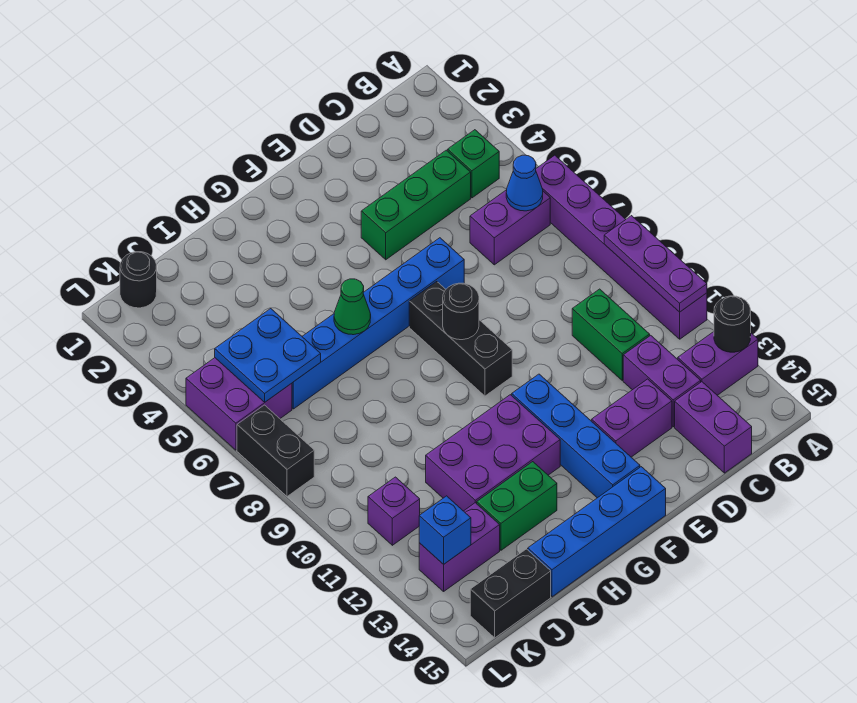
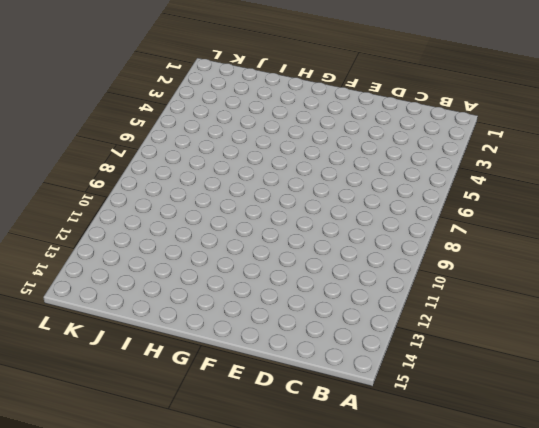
none -> purple 1x6 brick [536,155,707,339]
none -> purple 1x2 brick [678,332,758,395]
none -> green 1x1 brick [448,130,499,198]

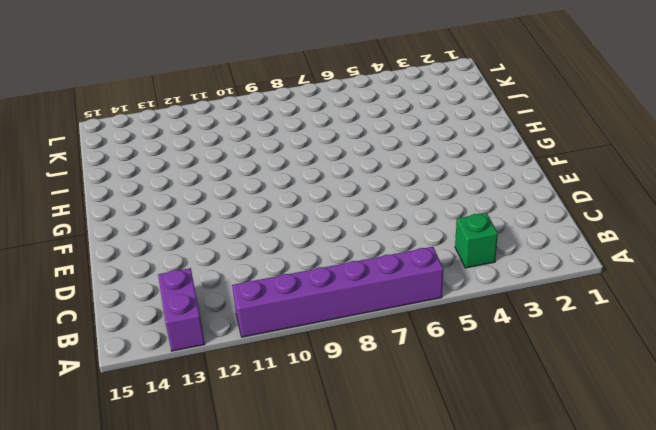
none -> purple 1x2 brick [470,190,550,265]
none -> green 1x3 brick [361,150,471,260]
none -> green 1x2 brick [572,289,650,380]

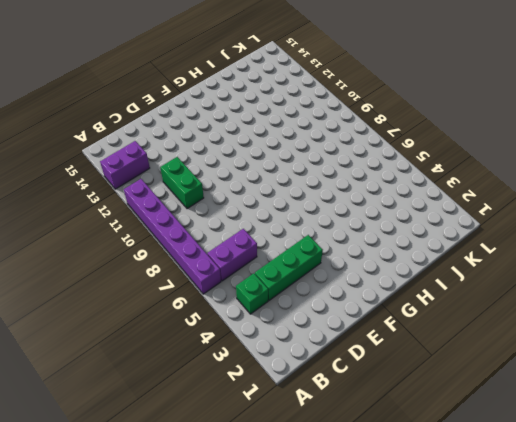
none -> purple 1x2 brick [623,335,701,427]
none -> purple 1x2 brick [675,382,752,473]
none -> purple 1x2 brick [592,379,672,457]

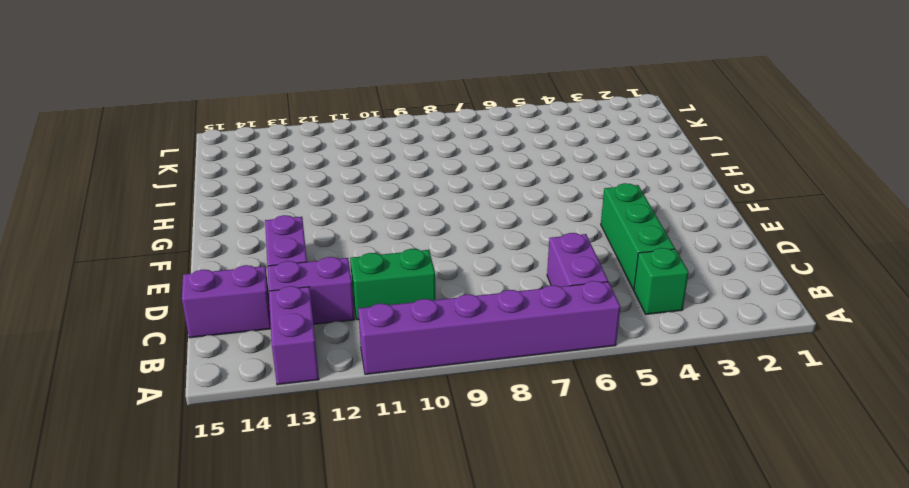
none -> blue 1x6 brick [292,238,464,409]
none -> black 1x3 brick [409,282,512,396]
none -> blue 1x4 brick [512,374,640,498]

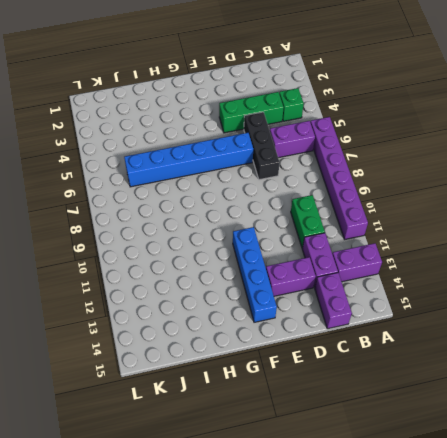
black 1x3 brick [244,112,280,180] -> black 1x3 brick moved to [409,282,512,396]
none -> blue 1x4 brick [528,467,666,597]
none -> purple 2x3 brick [426,395,560,511]
none -> green 1x2 brick [477,462,557,550]

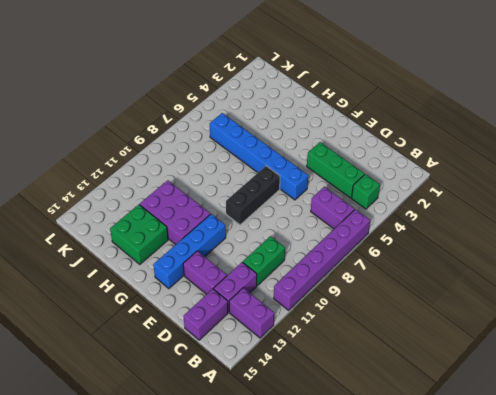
green 2x2 brick [110,205,168,264] -> green 1x2 brick [477,462,557,550]
none -> blue 1x4 brick [528,467,666,597]
none -> purple 1x2 brick [419,503,500,591]
none -> black 1x2 brick [470,549,551,638]

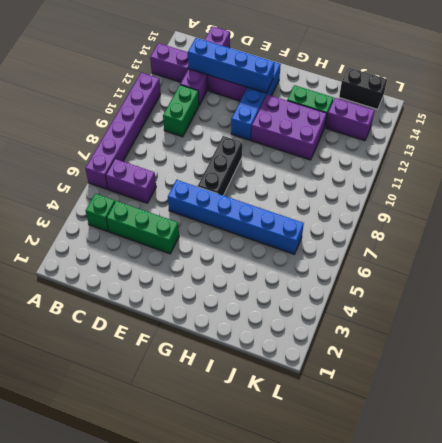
blue 1x4 brick [188,38,275,93] -> blue 1x4 brick moved to [528,467,666,597]
none -> black 1x1 round brick [120,252,157,308]
none -> purple 2x2 brick [186,358,292,450]
none -> purple 1x1 brick [368,477,420,545]

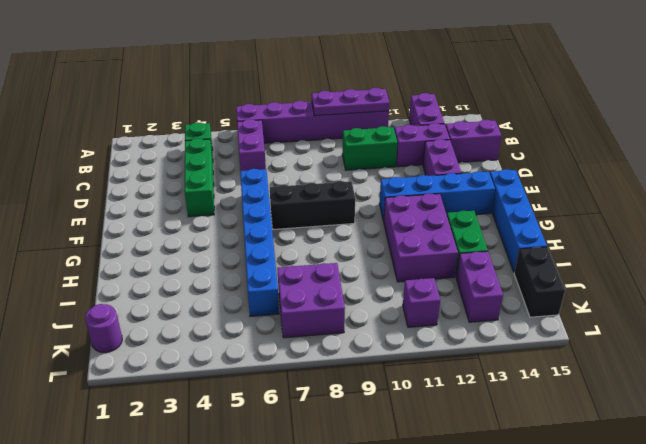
purple 2x2 brick [277,263,345,338] -> purple 2x2 brick moved to [186,358,292,450]
purple 1x1 round brick [85,304,122,353] -> black 1x1 round brick [120,252,157,308]
none -> black 1x2 brick [237,405,314,496]
none -> black 1x1 round brick [714,296,751,352]
none -> blue 1x1 cone [506,155,543,211]

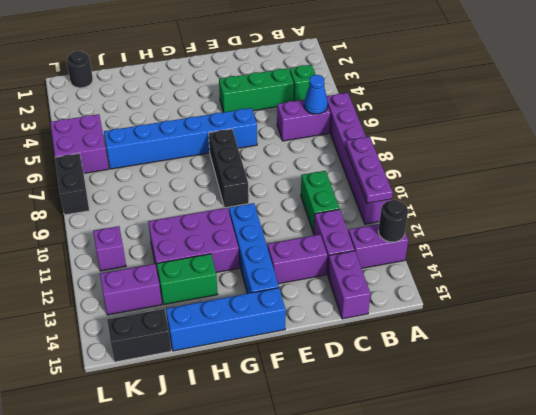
none -> black 1x1 round brick [443,283,479,340]
none -> green 1x1 cone [334,279,371,335]
none -> blue 2x2 plate [215,309,321,402]

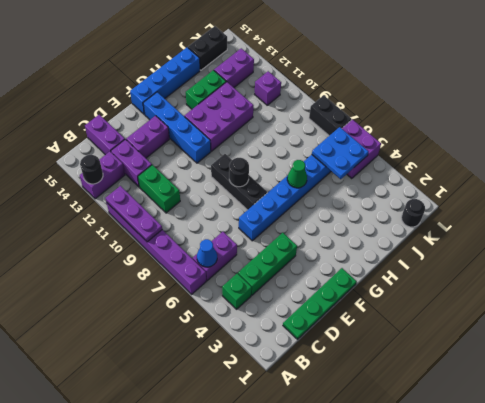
green 1x4 plate [283,268,357,339] -> none
none -> blue 1x1 brick [419,496,471,564]

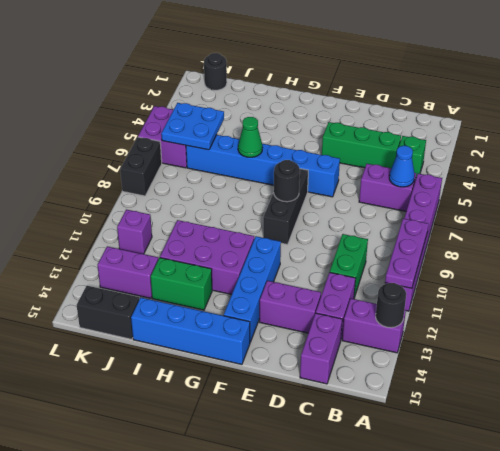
none -> blue 1x1 brick [419,496,471,564]

